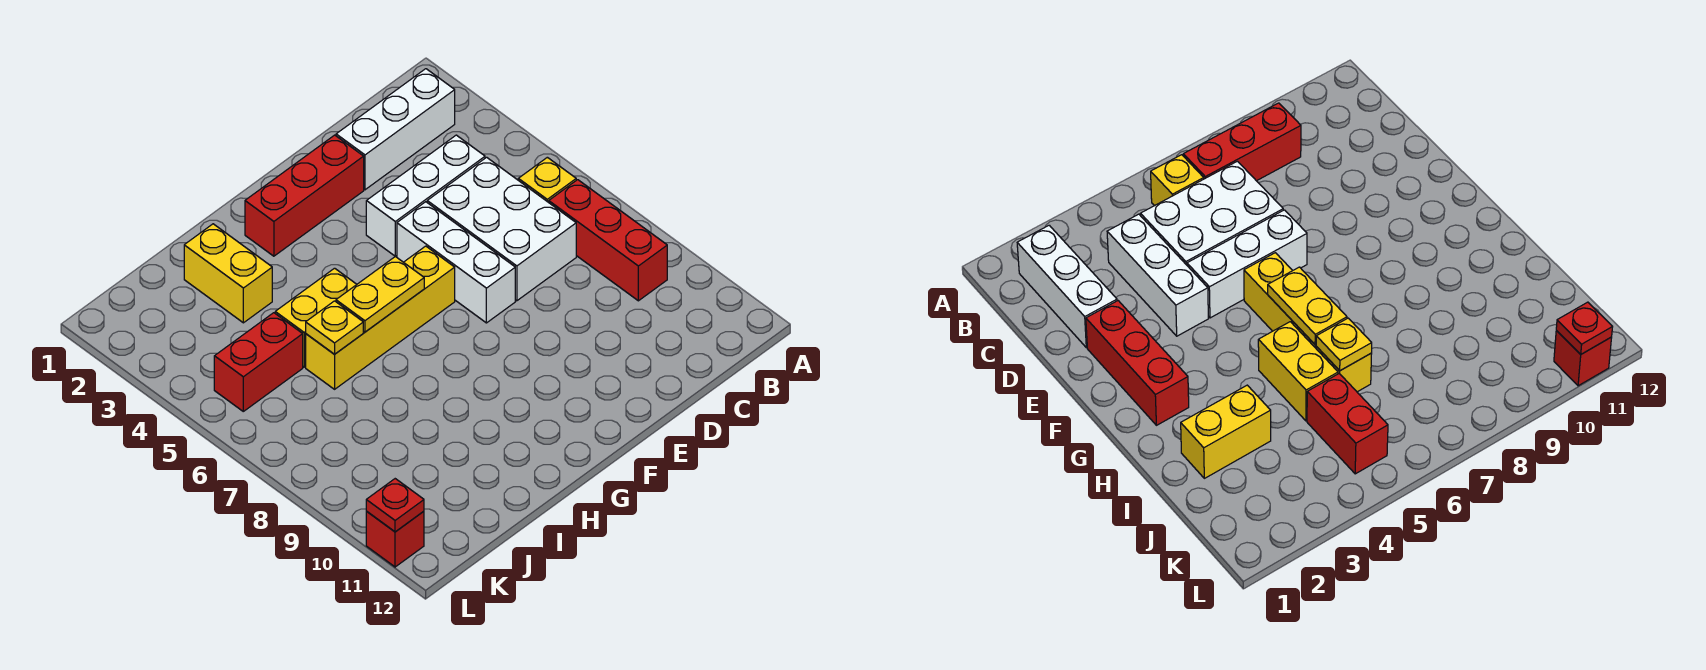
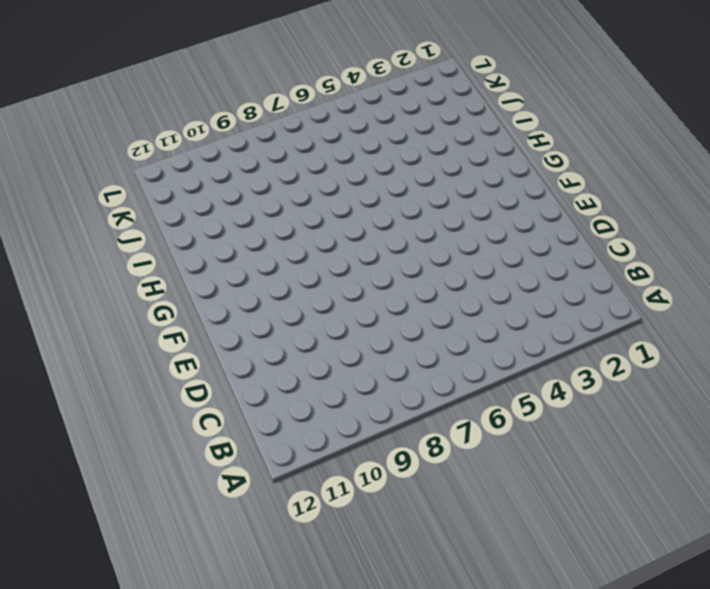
none -> white 1x3 brick [336,69,455,190]
none -> yellow 1x1 brick [518,157,576,202]
none -> red 1x3 brick [549,180,667,301]

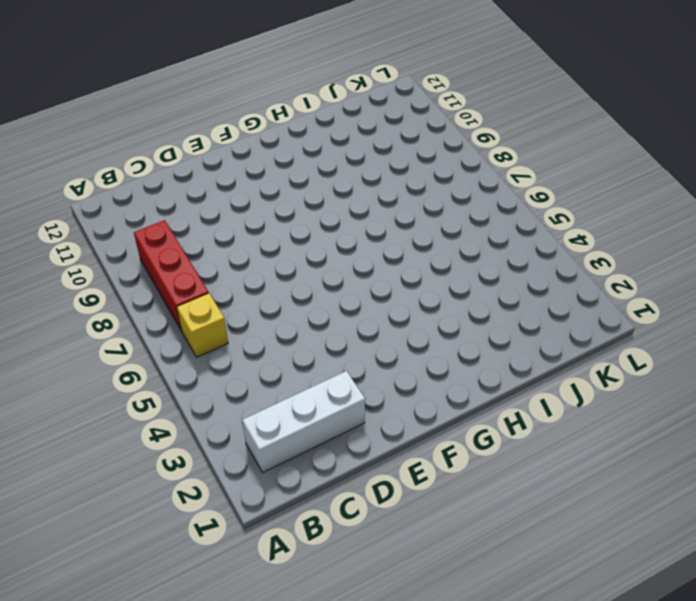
none -> white 1x3 brick [366,135,485,256]
none -> white 2x3 brick [427,157,576,301]
none -> red 1x3 brick [245,135,364,256]

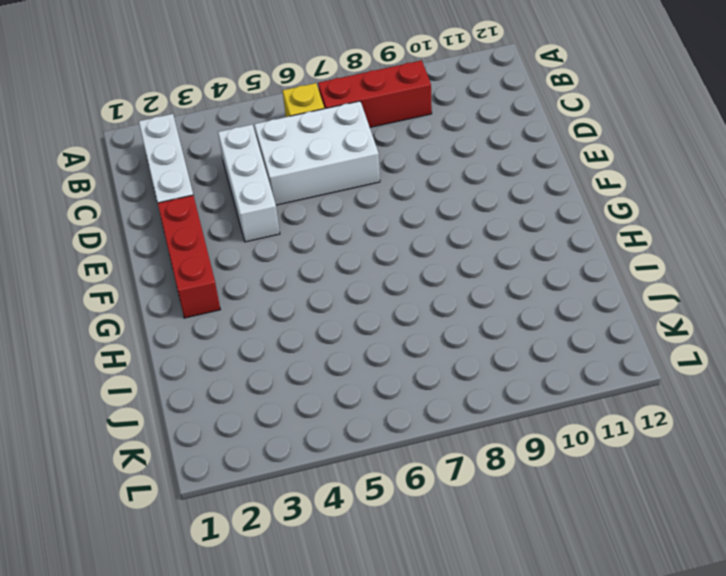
none -> white 1x3 brick [397,202,515,323]
none -> yellow 1x4 brick [306,246,455,389]
none -> yellow 1x2 brick [275,268,357,367]

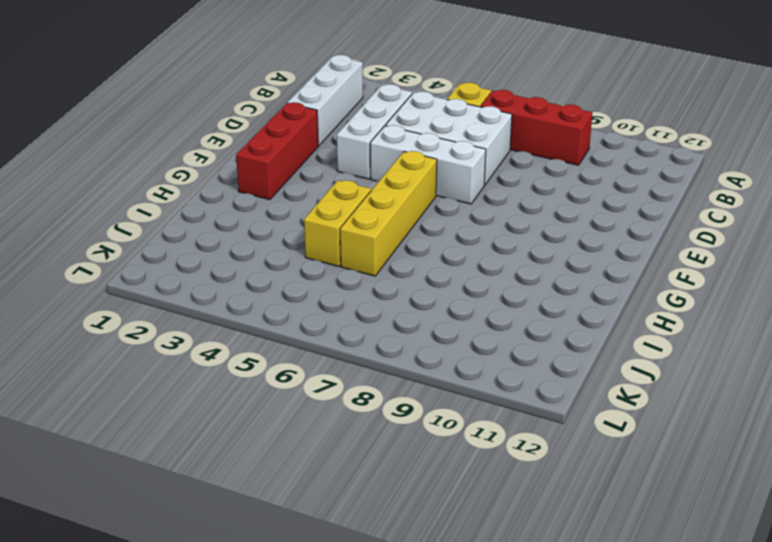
none -> yellow 1x2 brick [184,224,272,323]
none -> red 1x2 brick [214,313,303,411]
none -> red 1x1 brick [366,511,424,567]

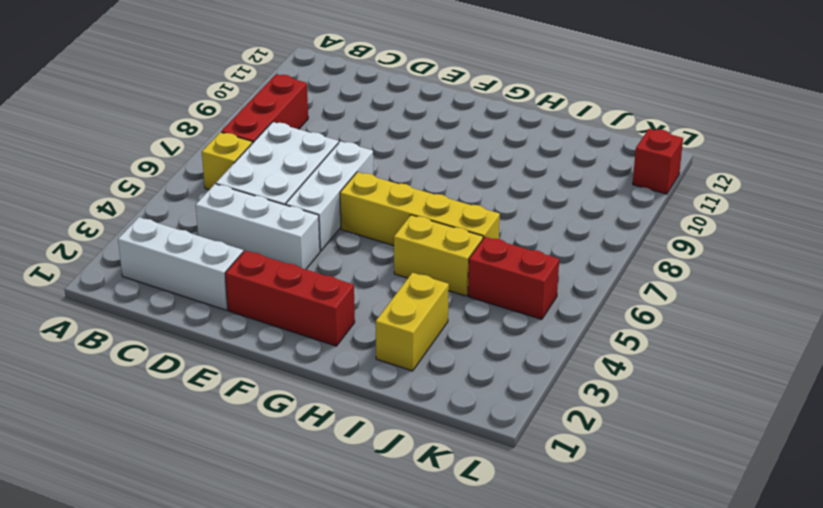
none -> yellow 1x2 plate [336,257,424,332]
none -> yellow 1x1 plate [306,301,363,354]
none -> red 1x1 plate [366,479,424,532]

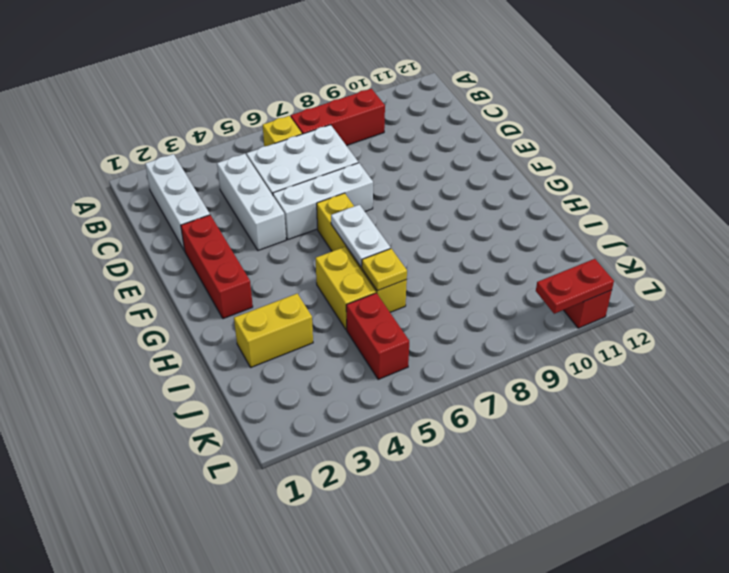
white 1x2 plate [331,205,391,267] -> yellow 1x2 plate [336,257,424,332]
red 1x2 plate [536,259,614,314] -> red 1x1 plate [366,479,424,532]

